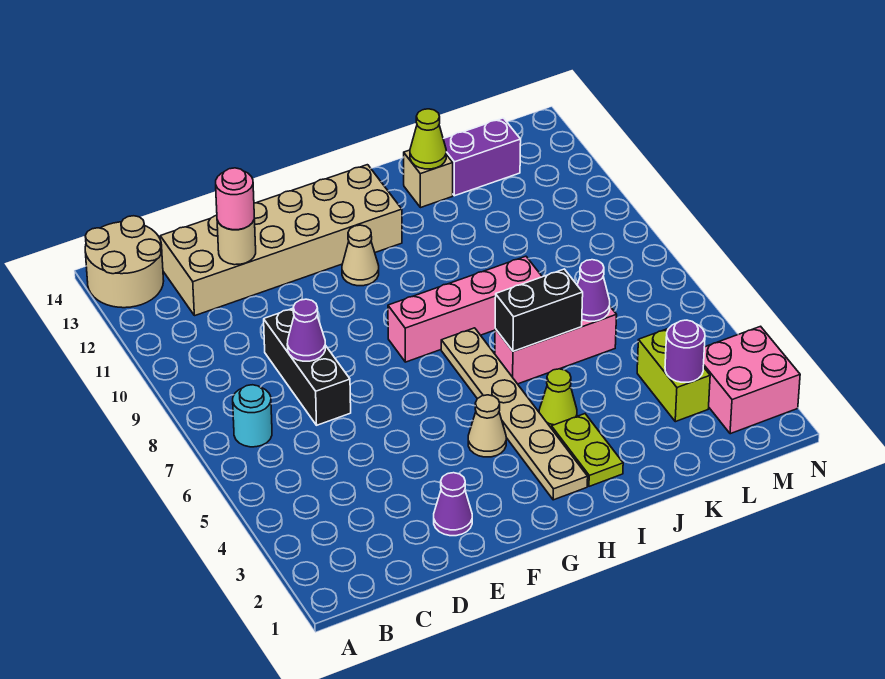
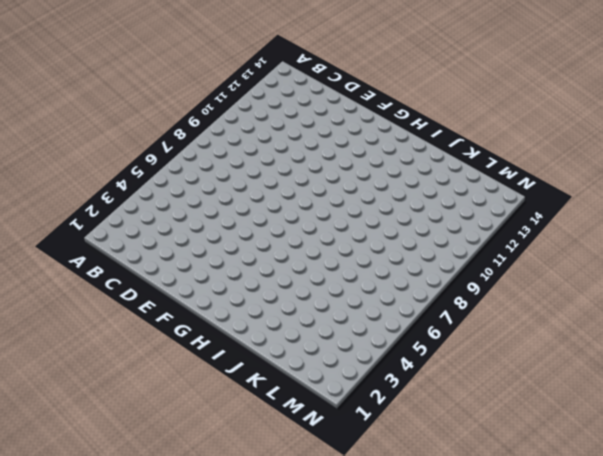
none -> tan 2x2 round brick [85,216,164,308]
none -> cyan 1x1 round brick [233,385,272,447]
none -> tan 2x6 brick [160,165,402,316]

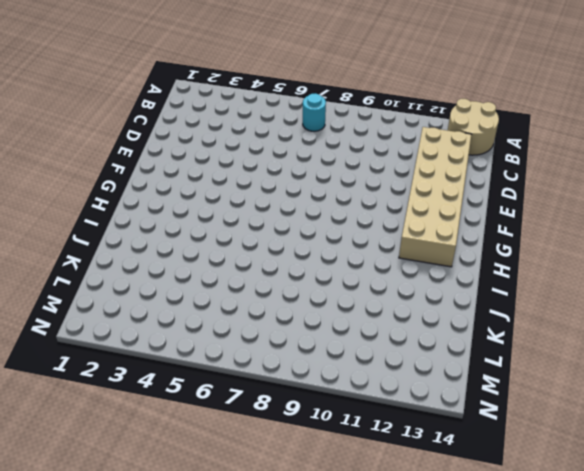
none -> black 1x3 brick [264,308,351,425]
none -> purple 1x1 cone [434,473,472,536]
none -> tan 1x1 cone [468,395,506,457]

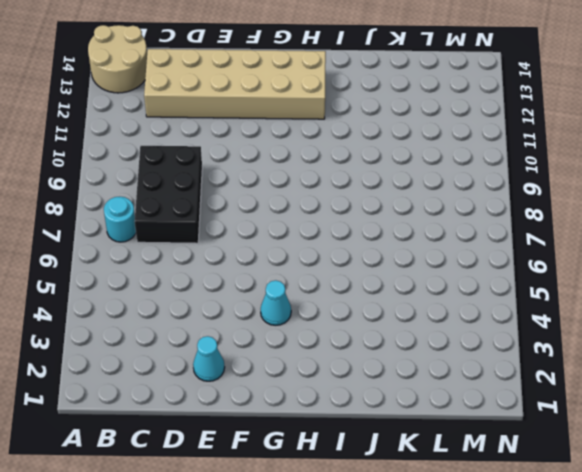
black 2x3 brick [135,146,202,243] -> black 1x3 brick [264,308,351,425]
cyan 1x1 cone [193,336,225,381] -> purple 1x1 cone [434,473,472,536]
cyan 1x1 cone [261,280,291,325] -> tan 1x1 cone [468,395,506,457]
none -> pink 1x4 brick [388,256,542,362]
none -> tan 1x1 cone [342,225,379,286]
none -> tan 1x6 plate [441,328,588,500]

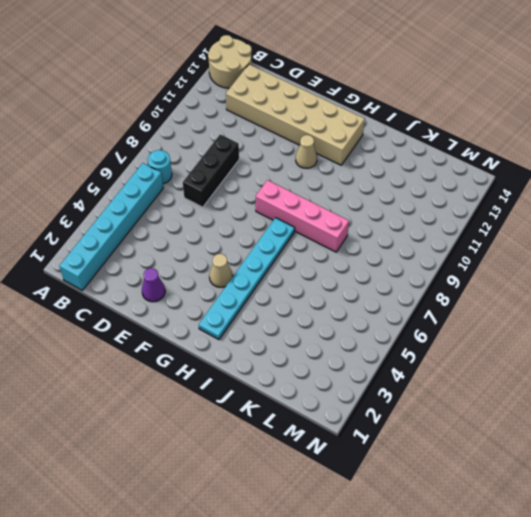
cyan 1x6 brick [59,163,163,290] -> none
cyan 1x6 plate [199,218,295,340] -> tan 1x6 plate [441,328,588,500]
none -> lime 1x2 plate [551,414,623,486]
none -> lime 1x1 cone [539,369,577,427]
none -> pink 1x3 brick [495,307,617,384]

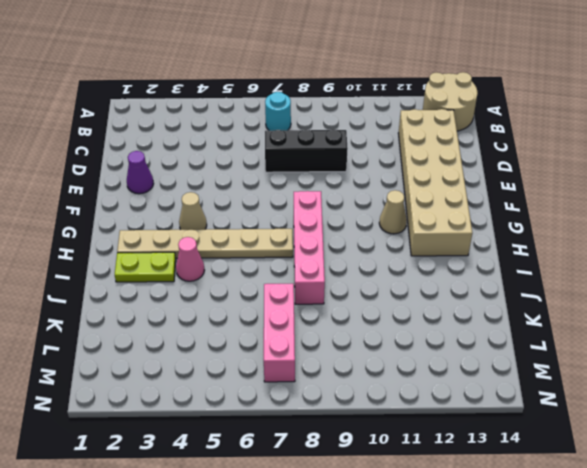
pink 1x1 cone [176,237,204,281] -> lime 1x1 cone [539,369,577,427]
pink 1x3 brick [264,284,295,382] -> pink 1x3 brick moved to [495,307,617,384]
none -> tan 1x1 brick [404,150,453,208]
none -> purple 1x2 brick [443,118,521,196]
none -> lime 1x2 brick [637,329,710,422]

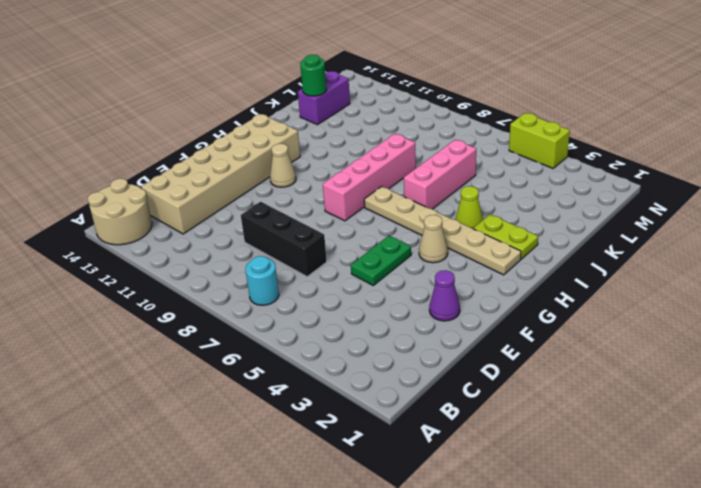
green 1x2 plate [351,236,411,285] -> none
green 1x1 round brick [300,55,327,96] -> none
lime 1x2 brick [509,113,570,168] -> lime 1x2 brick moved to [637,329,710,422]
none -> tan 1x1 brick [404,150,453,208]
none -> pink 2x2 brick [703,326,800,434]
none -> purple 1x1 cone [287,299,325,361]

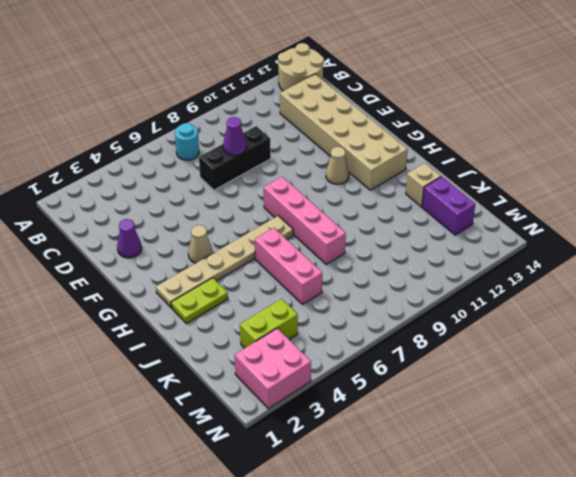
none -> lime 1x1 cone [539,369,577,427]
none -> tan 1x1 round brick [217,219,256,265]
none -> black 1x2 brick [495,269,583,351]

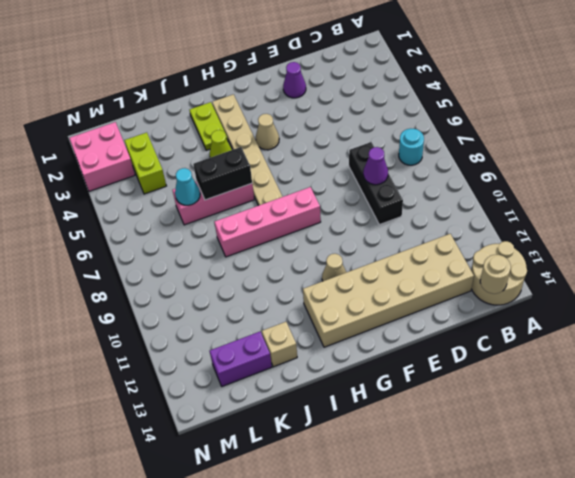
tan 1x1 round brick [480,255,511,294] -> tan 1x1 round brick moved to [217,219,256,265]
cyan 1x1 cone [175,168,200,205] -> purple 1x1 cone [577,260,610,321]
none -> lime 1x1 cone [410,109,446,169]
none -> purple 1x1 round brick [665,320,705,382]
none -> pink 1x1 round brick [216,168,254,230]

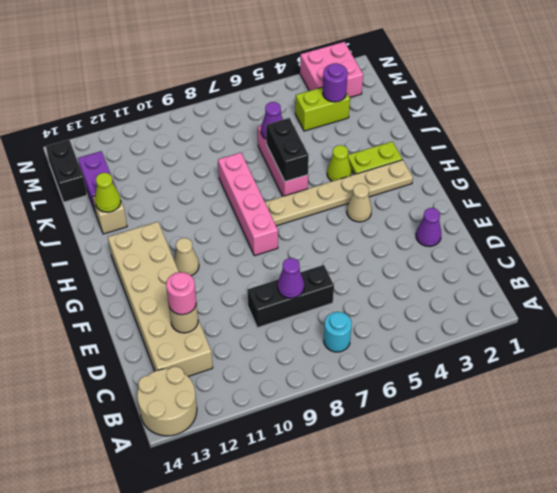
black 1x2 brick [46,140,87,202] -> none

